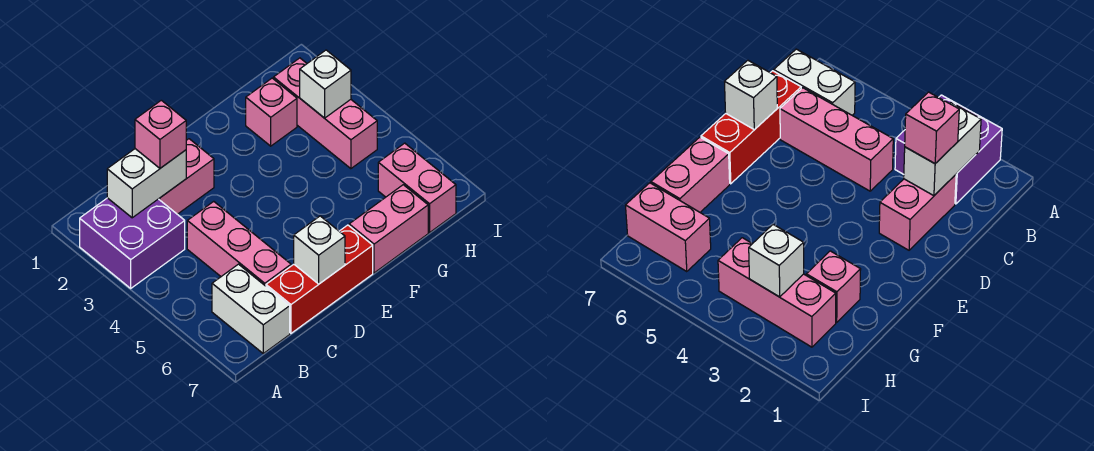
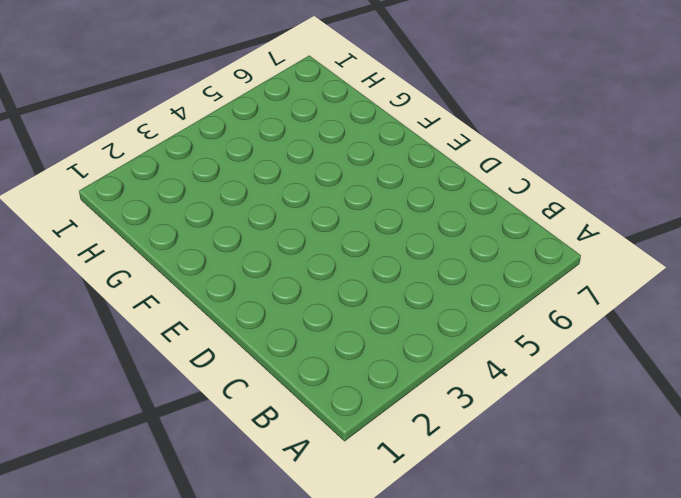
none -> purple 2x2 brick [80,198,185,288]
none -> white 1x2 brick [212,264,290,353]
none -> pink 1x2 brick [159,139,214,214]

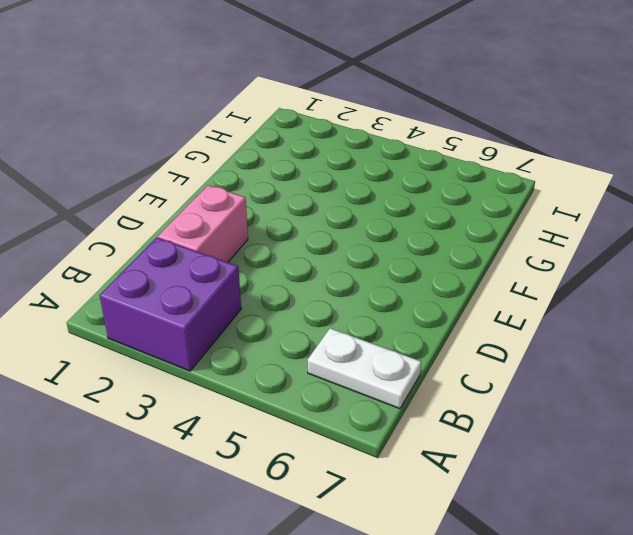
white 1x2 plate [308,328,421,409] -> white 1x2 brick [212,264,290,353]
none -> pink 1x3 brick [187,201,291,286]
none -> red 1x3 brick [266,225,373,333]
none -> pink 1x2 brick [349,185,428,273]

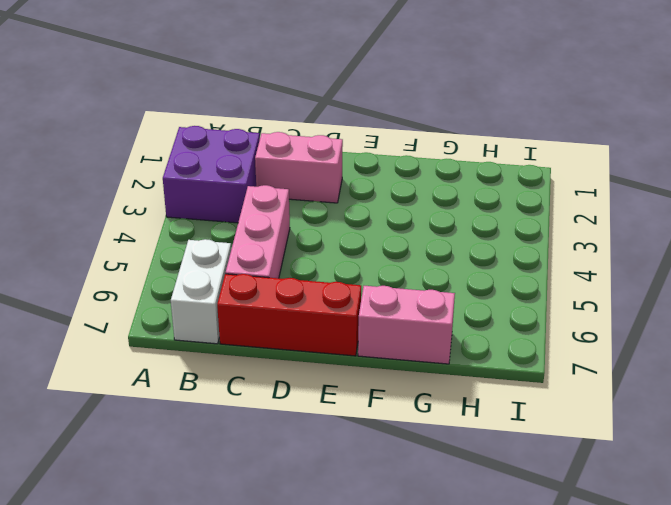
none -> pink 1x1 brick [246,78,297,146]
none -> pink 1x3 brick [274,58,377,169]
none -> pink 1x2 brick [378,143,456,233]

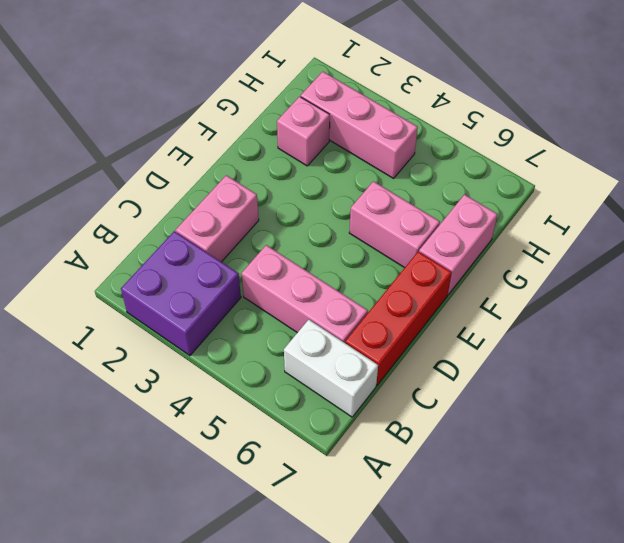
pink 1x2 brick [349,181,440,268] -> pink 1x2 brick moved to [378,143,456,233]
none -> white 1x2 brick [107,149,186,218]
none -> white 1x1 brick [294,216,345,284]
none -> white 1x1 brick [300,50,351,118]

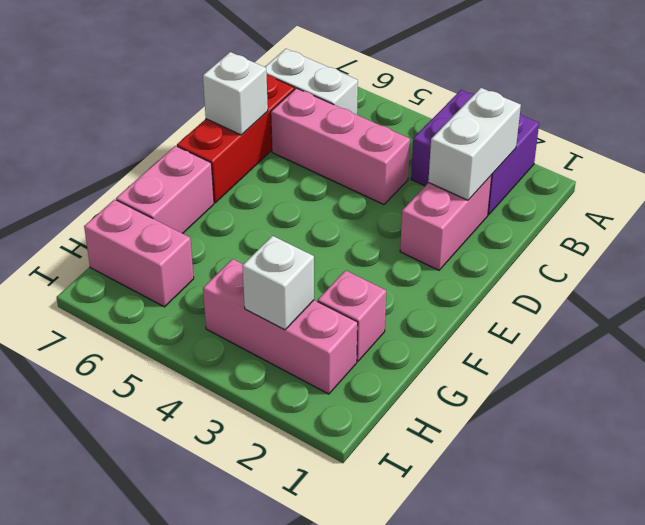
none -> pink 1x1 brick [135,100,186,168]

